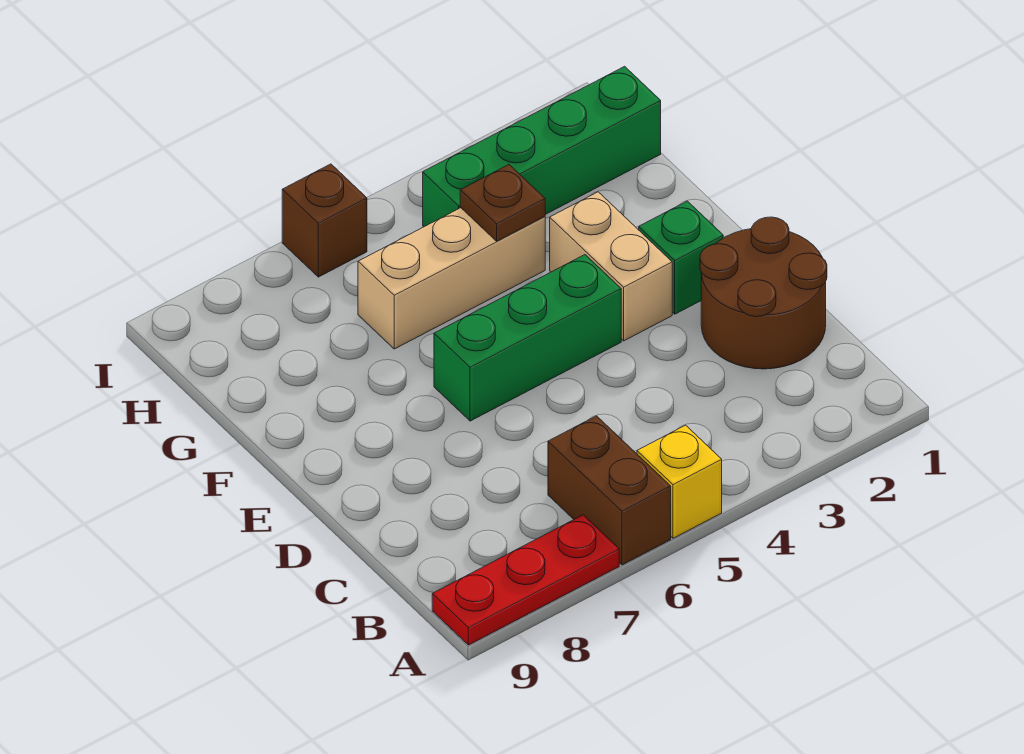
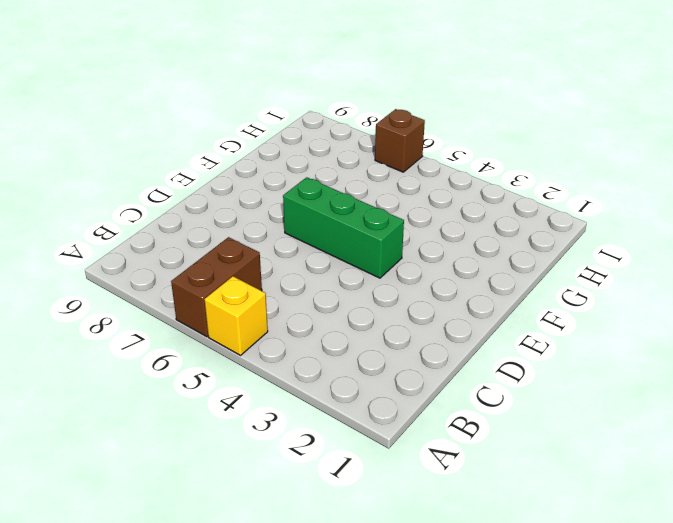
none -> red 1x3 plate [432,515,619,645]
none -> brown 2x2 round brick [700,217,827,369]

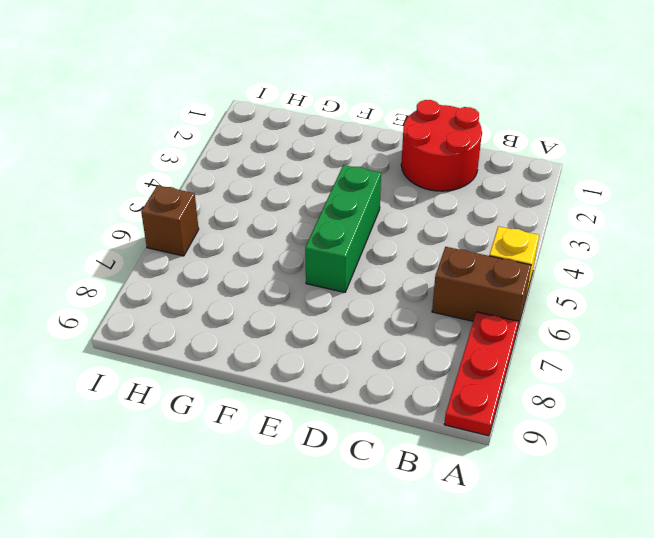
red 2x2 round brick [401,100,482,191] -> brown 2x2 round brick [700,217,827,369]
none -> green 1x1 brick [639,201,723,314]
none -> tan 1x2 brick [550,192,672,341]

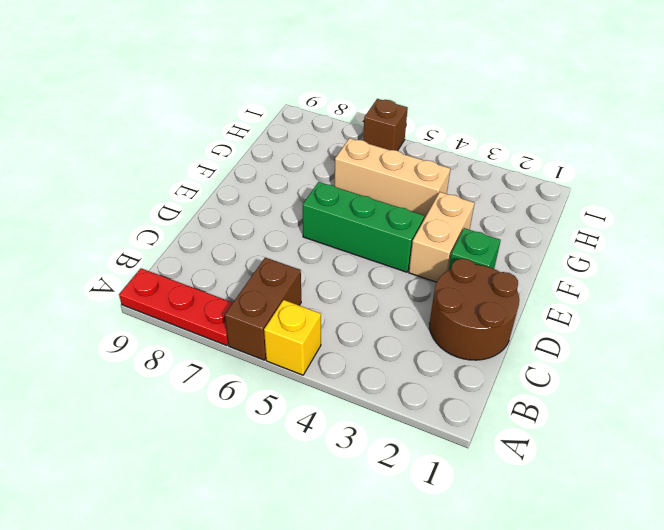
none -> green 1x4 brick [423,66,661,227]
none -> brown 1x1 plate [460,165,545,241]

